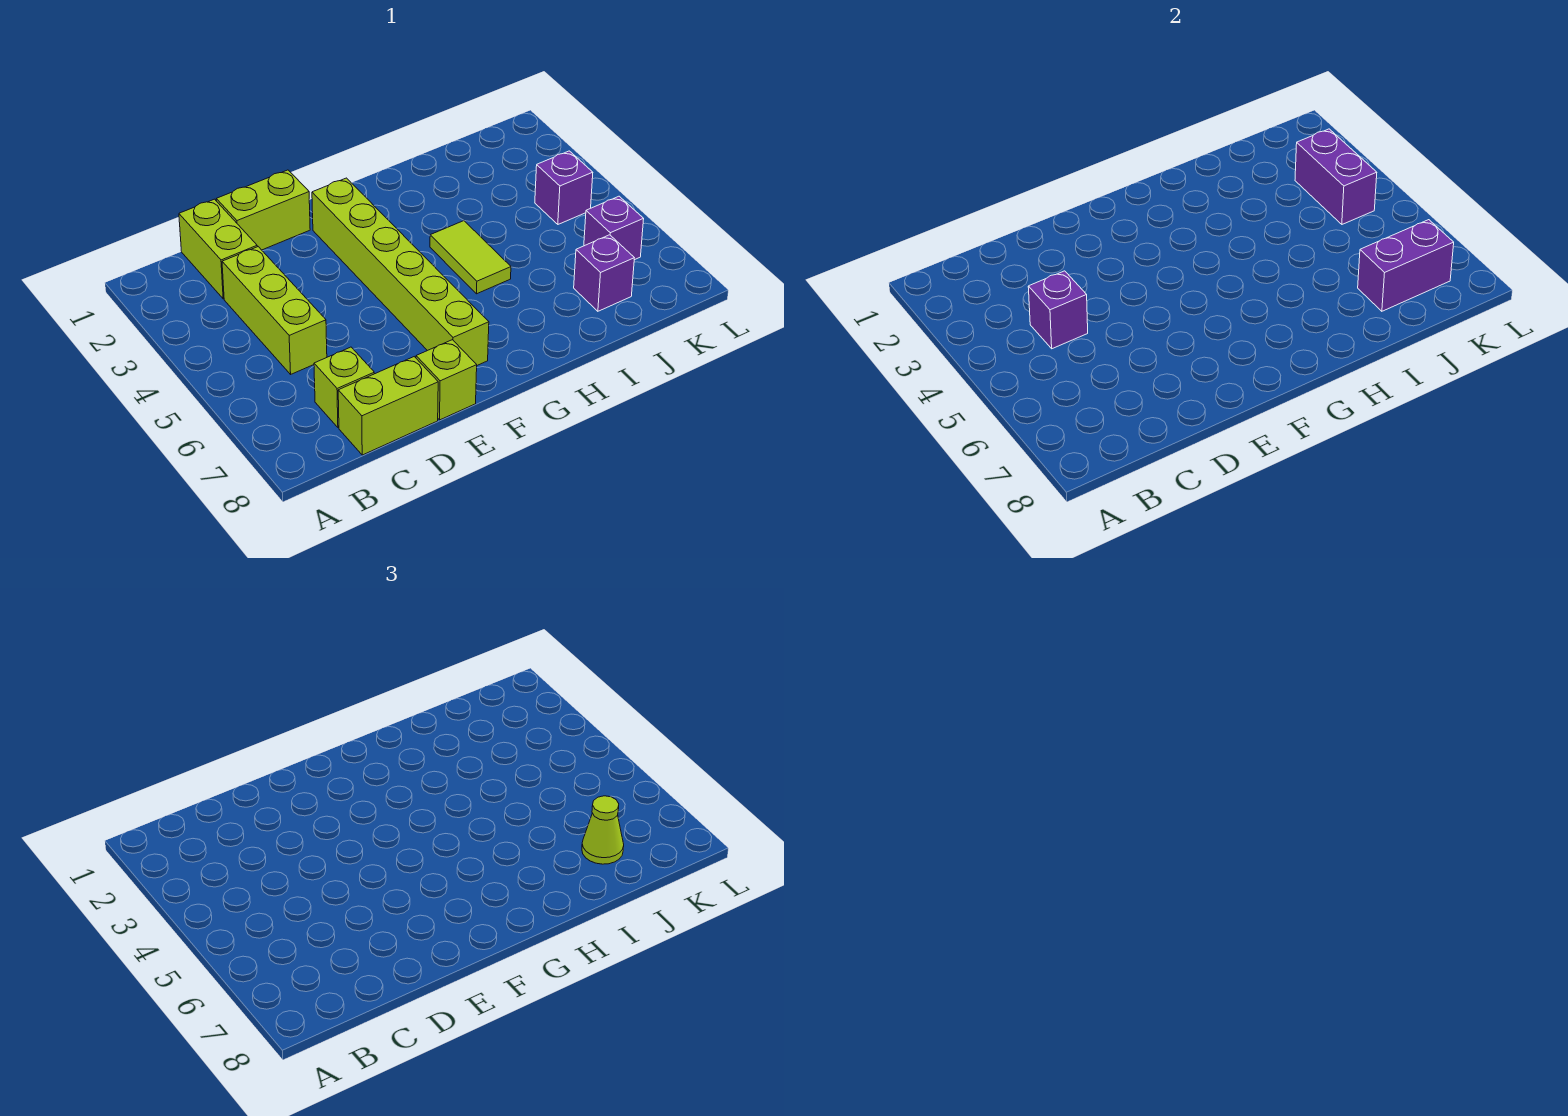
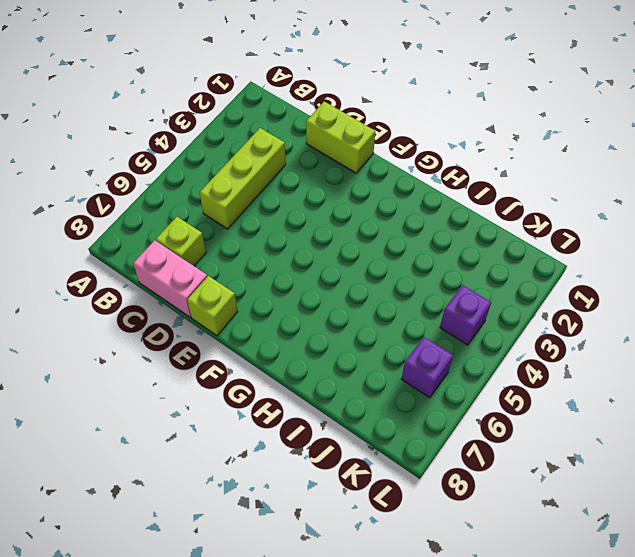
pink 1x2 brick [133,240,207,317] -> lime 1x2 brick [338,357,438,455]
none -> lime 1x2 brick [179,199,257,299]
none -> lime 1x6 brick [312,178,489,365]
none -> lime 1x2 tile [430,221,511,294]

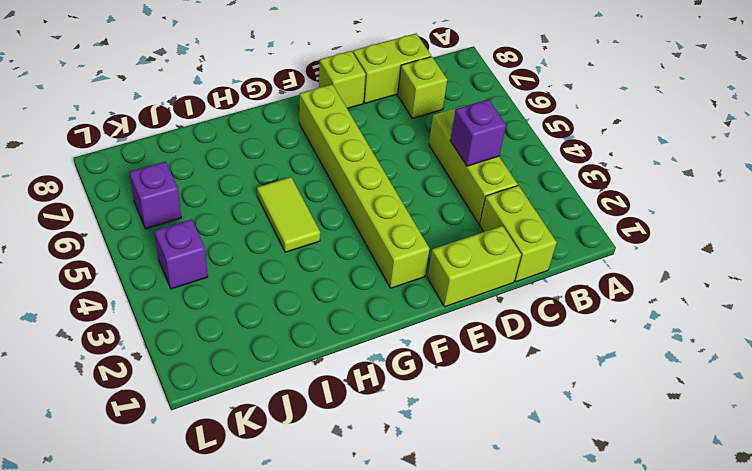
none -> purple 1x1 brick [574,235,634,311]
none -> purple 1x2 brick [1358,220,1454,311]
none -> purple 1x2 brick [1295,129,1377,224]

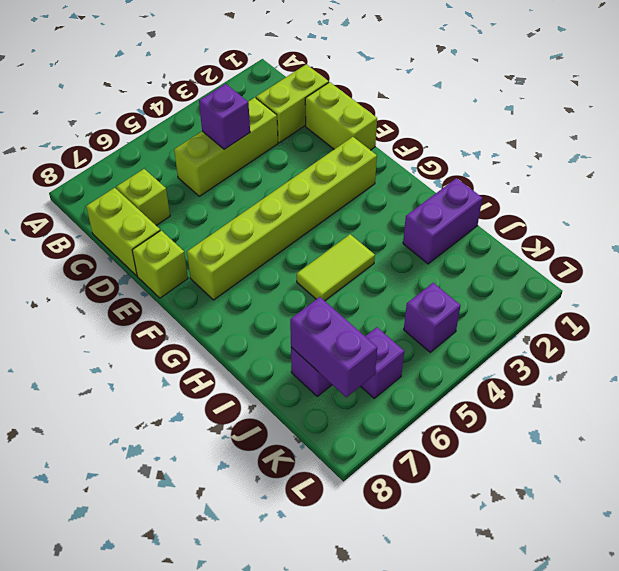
purple 1x2 brick [403,178,482,264] -> purple 1x2 brick moved to [1295,129,1377,224]
none -> lime 1x1 cone [582,796,624,864]

